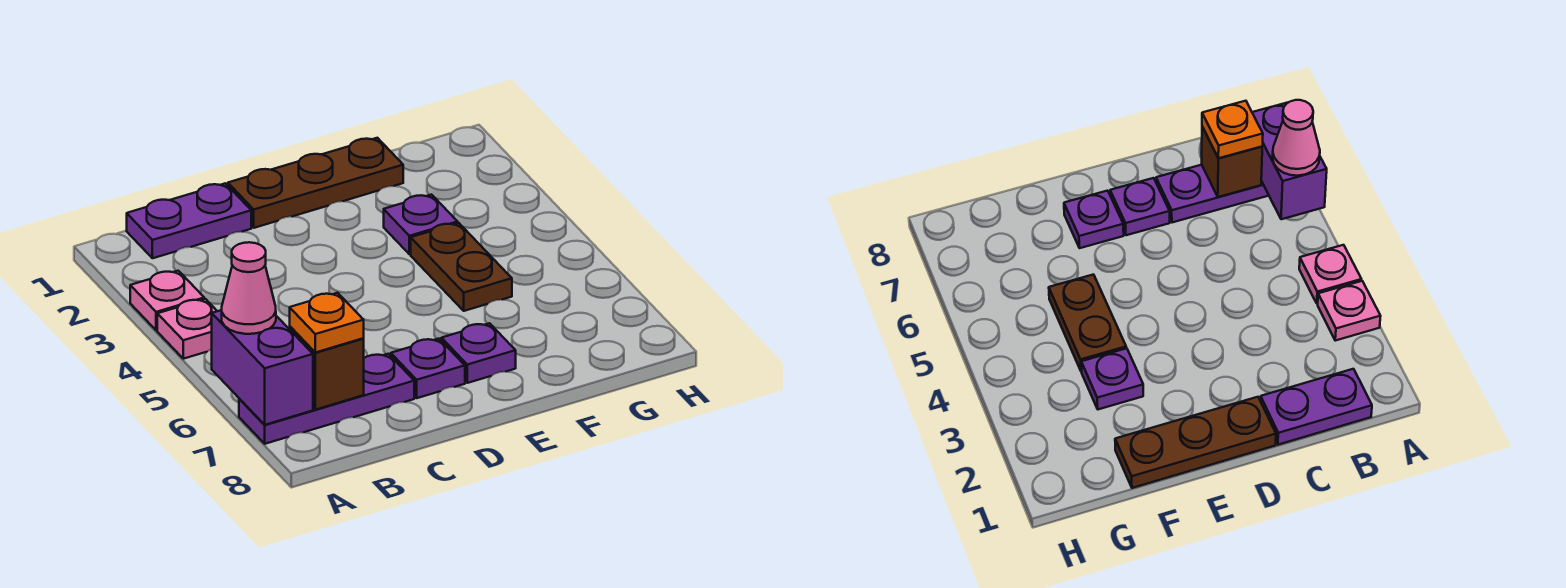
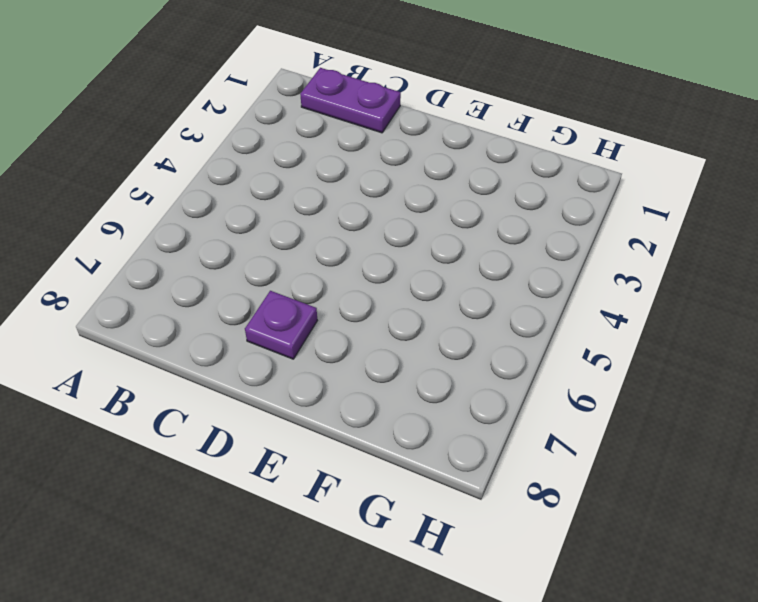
none -> pink 1x1 plate [130,271,204,330]
none -> pink 1x1 plate [157,299,217,359]
none -> purple 1x3 plate [239,354,414,444]

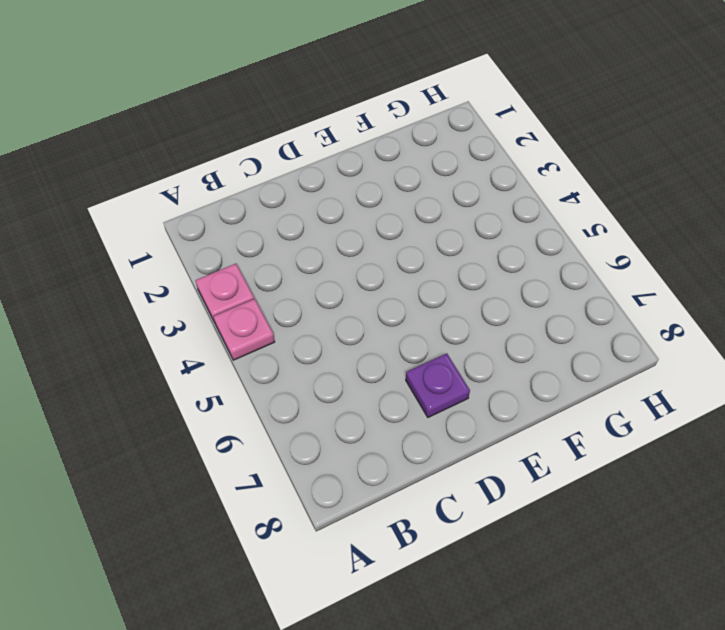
none -> purple 1x3 plate [239,354,414,444]
none -> purple 1x2 plate [127,183,251,258]
none -> brown 1x3 plate [228,138,403,228]

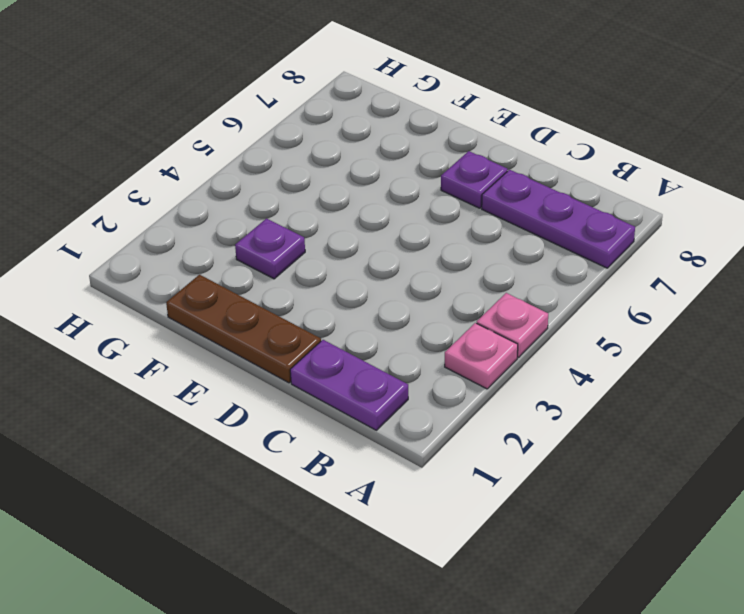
none -> purple 1x1 plate [441,323,516,383]
none -> brown 1x2 plate [411,223,512,311]
none -> purple 1x2 brick [212,310,313,425]

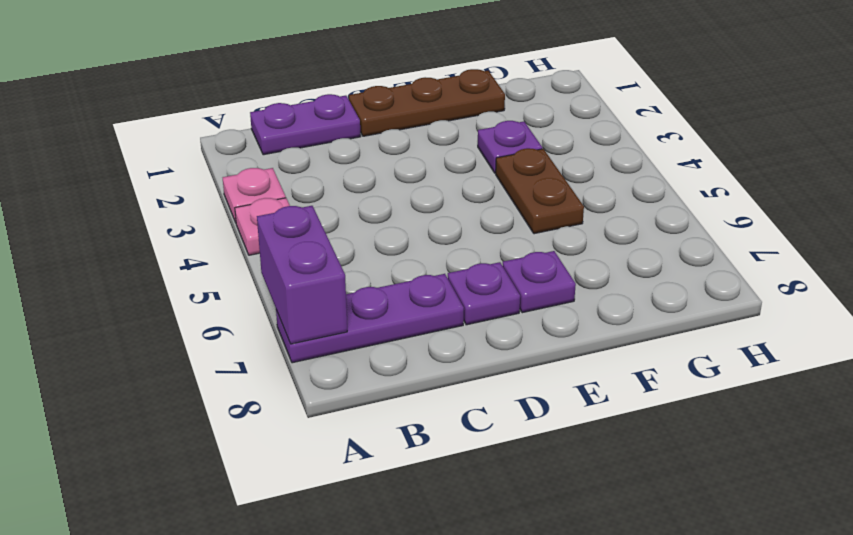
none -> brown 1x1 brick [290,327,364,410]
none -> pink 1x1 cone [222,242,276,334]
none -> orange 1x1 plate [290,293,364,352]

